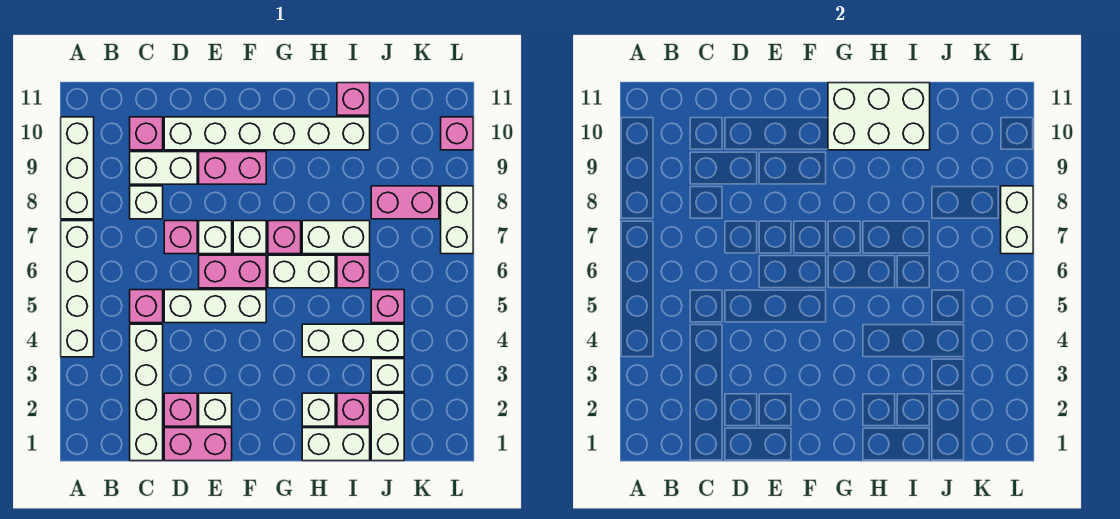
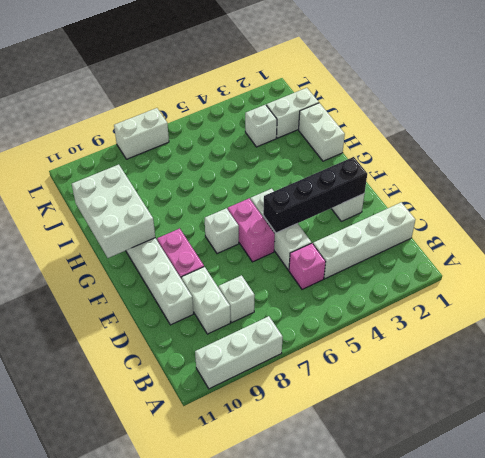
black 1x4 brick [263,157,367,233] -> none
none -> white 1x4 brick [61,221,94,357]
none -> pink 1x1 brick [130,117,163,150]
none -> pink 1x2 brick [164,428,232,461]
none -> pink 1x1 brick [164,393,197,426]

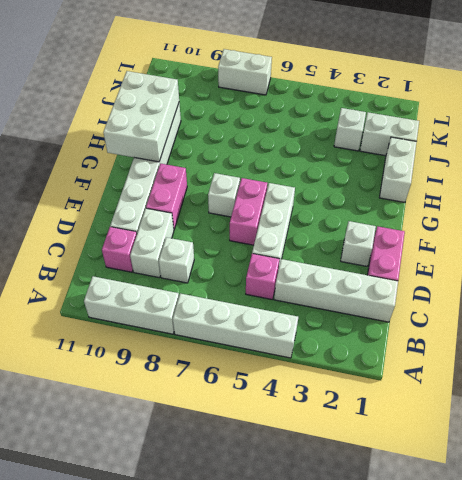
none -> pink 1x1 brick [164,393,197,426]
none -> pink 1x1 brick [164,221,197,254]
none -> white 1x1 brick [199,221,232,254]
none -> white 1x2 brick [268,255,335,288]

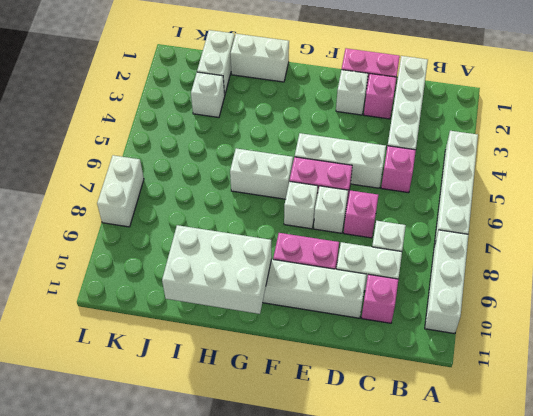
none -> pink 1x1 brick [268,221,301,254]
none -> white 1x1 brick [302,393,335,426]
none -> white 1x3 brick [302,324,404,357]
none -> white 1x2 brick [302,221,370,254]

